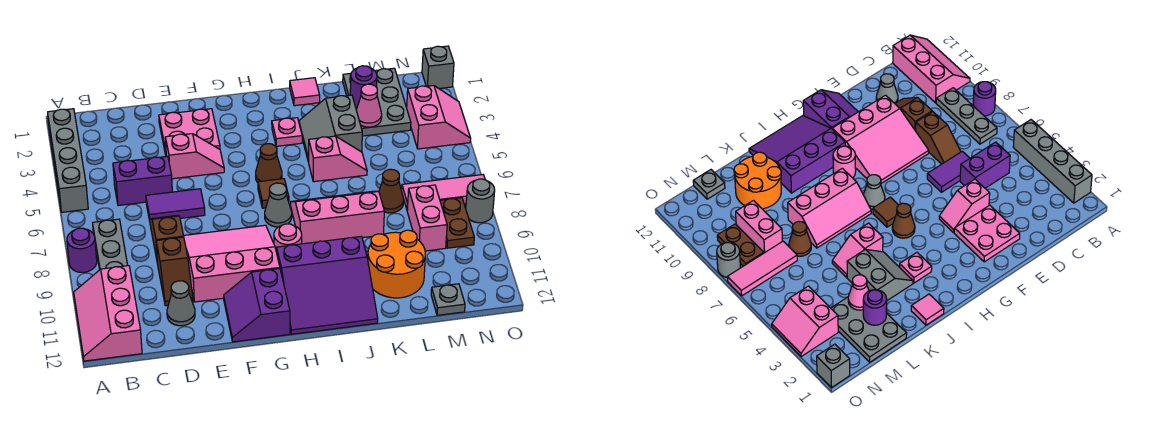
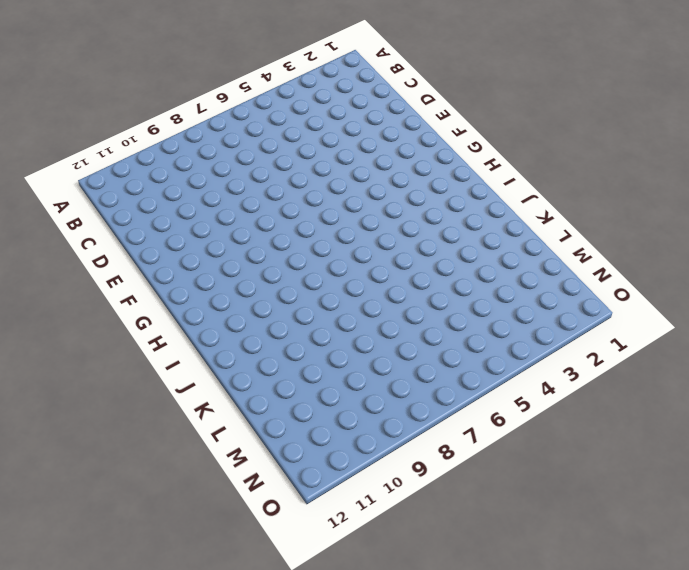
none -> grey 1x4 brick [48,109,88,212]
none -> purple 1x1 round brick [67,228,97,272]
none -> pink 2x3 slope [74,266,142,361]
none -> grey 1x3 plate [93,219,128,270]

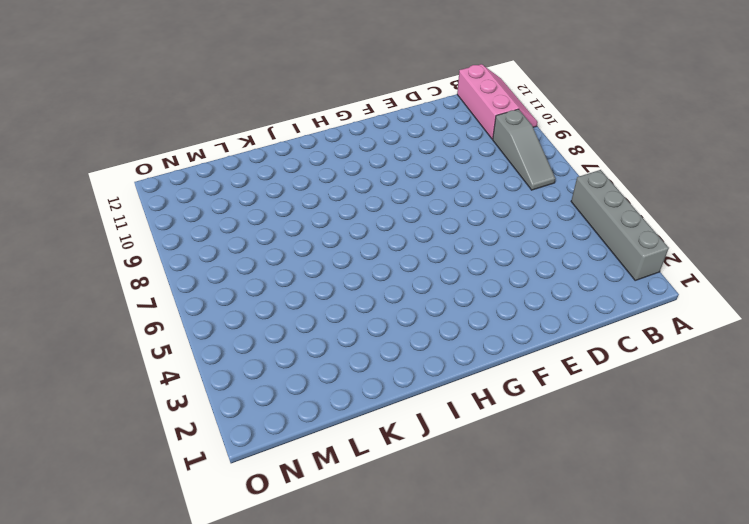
grey 1x3 slope [493,109,555,190] -> grey 1x3 plate [93,219,128,270]
none -> purple 1x1 round brick [67,228,97,272]
none -> purple 1x2 brick [113,156,172,206]
none -> purple 1x2 tile [146,189,205,221]
none -> brown 1x2 slope [150,216,184,259]

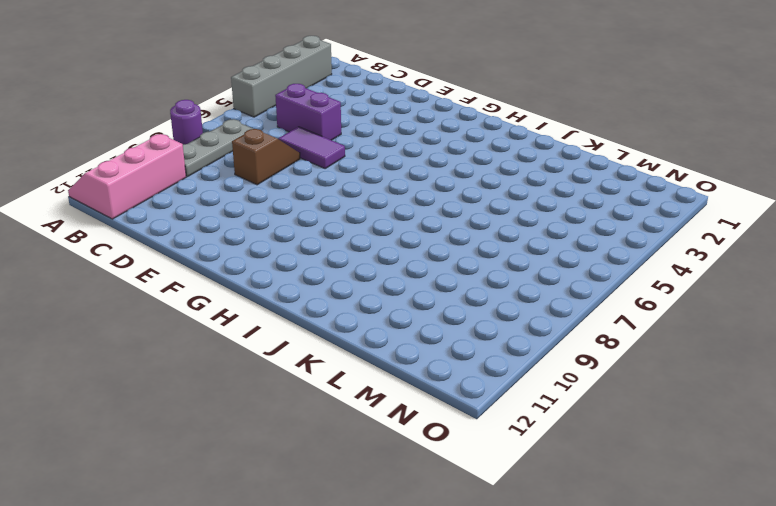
none -> brown 1x2 slope [156,237,193,306]
none -> grey 1x1 cone [167,281,195,326]
none -> pink 2x2 plate [159,109,220,155]
none -> pink 1x2 slope [165,134,224,179]

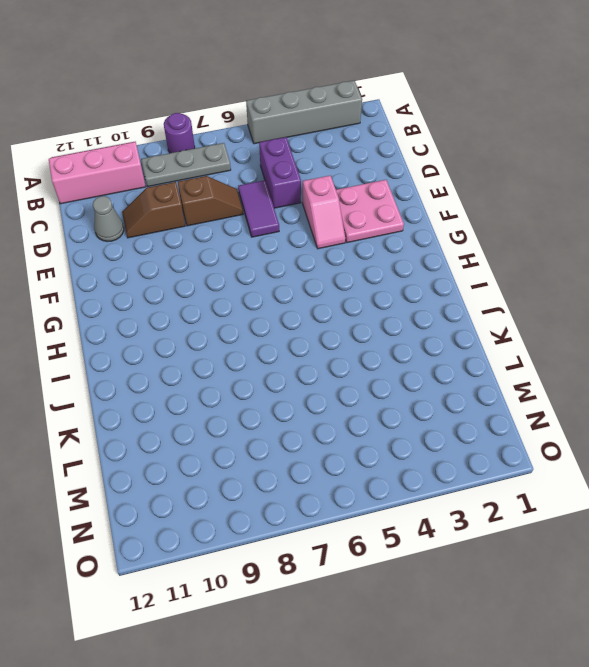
none -> pink 3x3 slope [184,225,280,302]
none -> purple 2x2 slope [224,269,290,342]
none -> brown 1x1 cone [256,144,282,182]
none -> brown 1x1 tile [258,179,289,208]

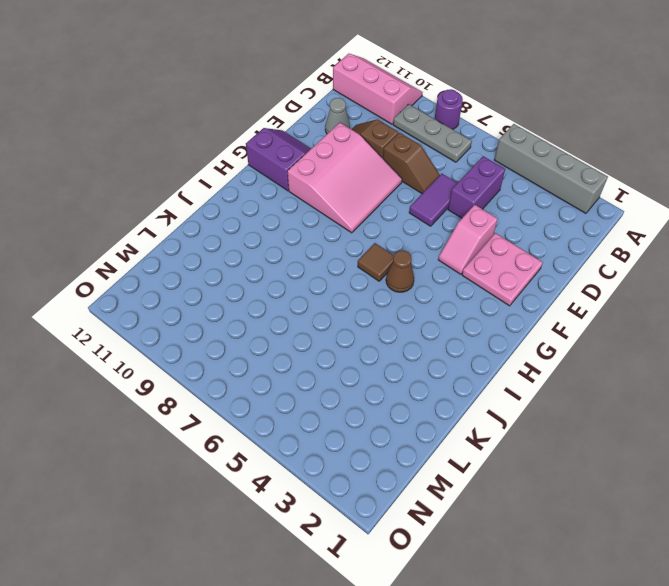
none -> grey 1x1 cone [265,183,292,227]
none -> pink 1x1 round brick [274,224,302,252]
none -> purple 3x3 slope [277,236,378,334]
none -> pink 1x1 plate [272,118,302,146]

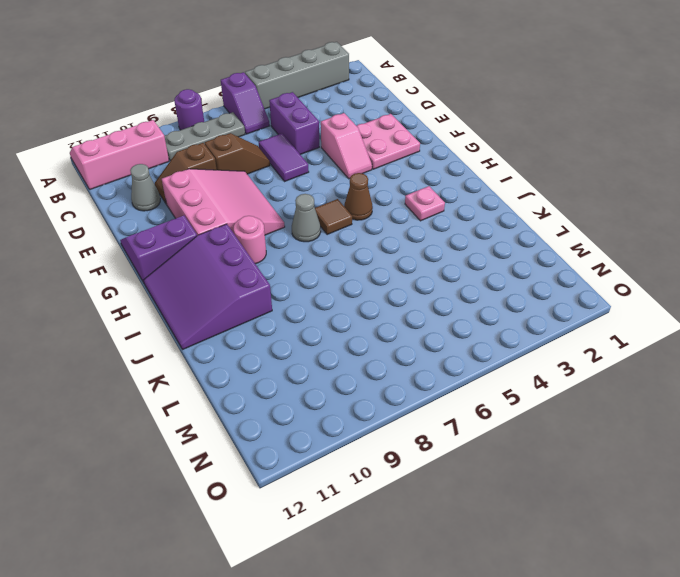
purple 1x2 slope [221,72,269,134] -> none
none -> pink 2x3 slope [291,191,384,244]
none -> pink 1x1 tile [290,78,320,106]
none -> grey 2x2 slope [299,95,362,162]
none -> pink 1x2 slope [309,136,367,182]

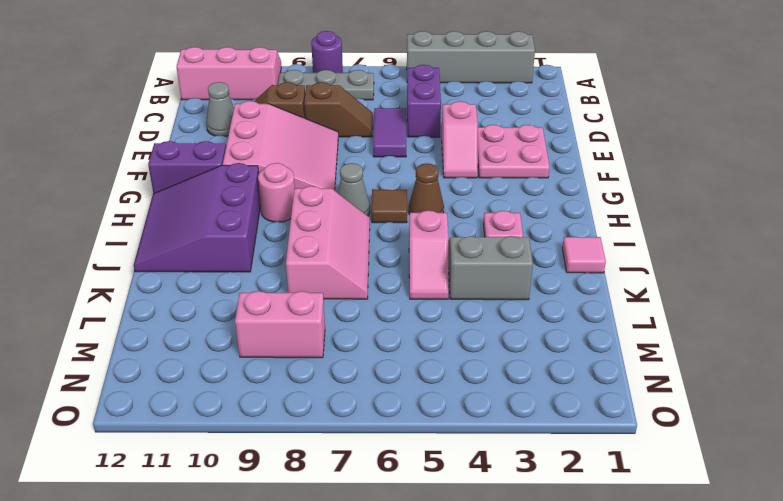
none -> orange 2x2 round brick [368,230,425,298]
none -> grey 2x3 plate [343,68,411,136]
none -> brown 1x1 cone [379,169,403,213]
none -> pink 1x3 tile [402,175,485,210]

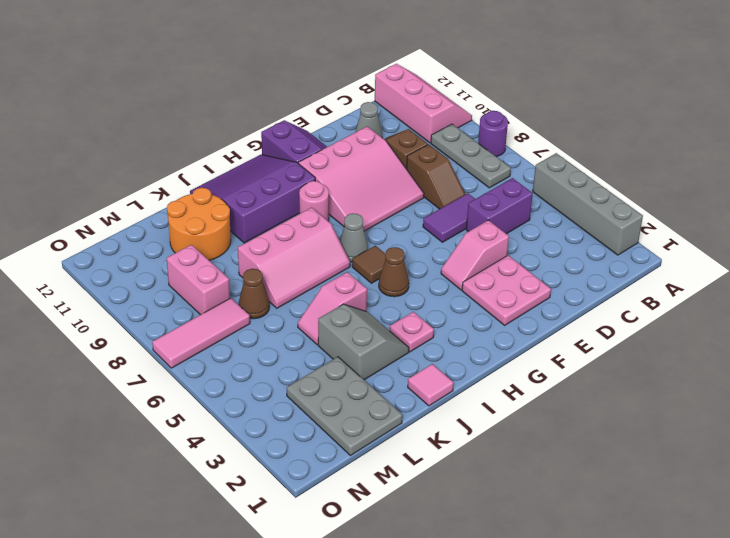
none -> grey 1x1 plate [431,284,465,315]
none -> pink 2x2 slope [407,86,471,149]
none -> brown 1x2 plate [440,198,474,248]
none -> grey 1x1 brick [422,46,454,89]

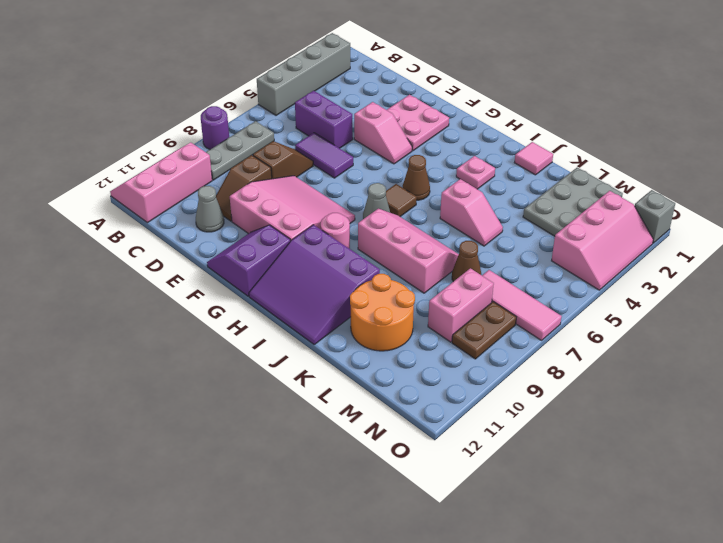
pink 2x3 slope [552,191,653,290] -> pink 2x2 slope [407,86,471,149]
none -> grey 2x2 slope [299,95,362,162]
none -> grey 1x1 plate [431,284,465,315]
none -> grey 1x1 round brick [466,179,495,223]
none -> purple 1x1 round brick [350,66,377,107]

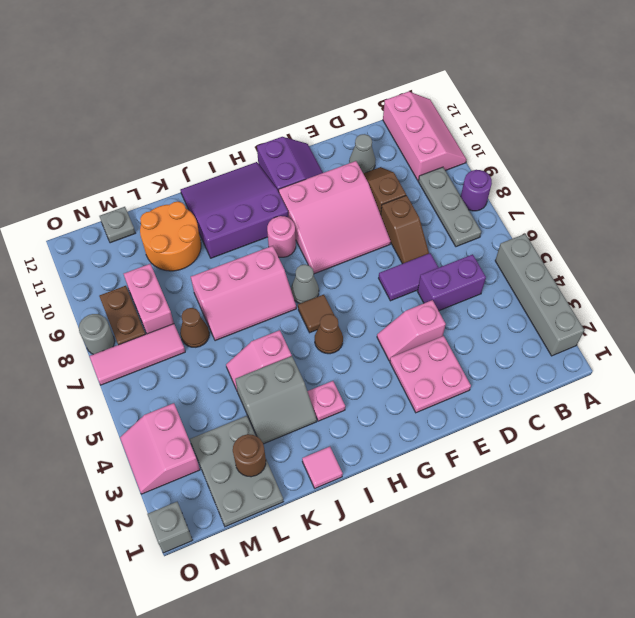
grey 2x2 slope [235,356,317,444] -> grey 2x2 slope turned to [299,95,362,162]
brown 1x1 round brick [233,434,266,477] -> purple 1x1 round brick [350,66,377,107]
none -> pink 1x1 cone [356,84,382,127]

